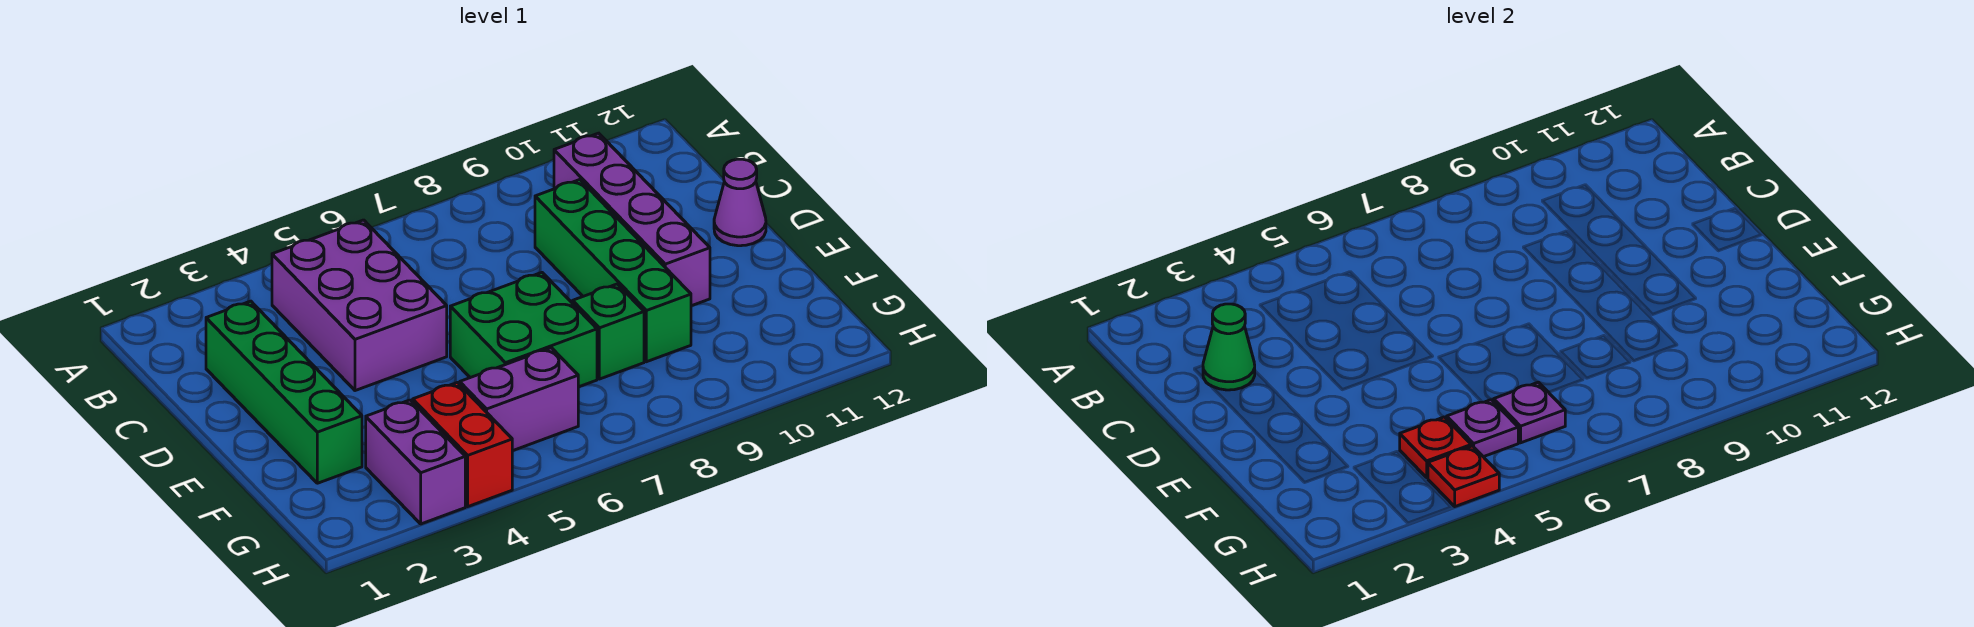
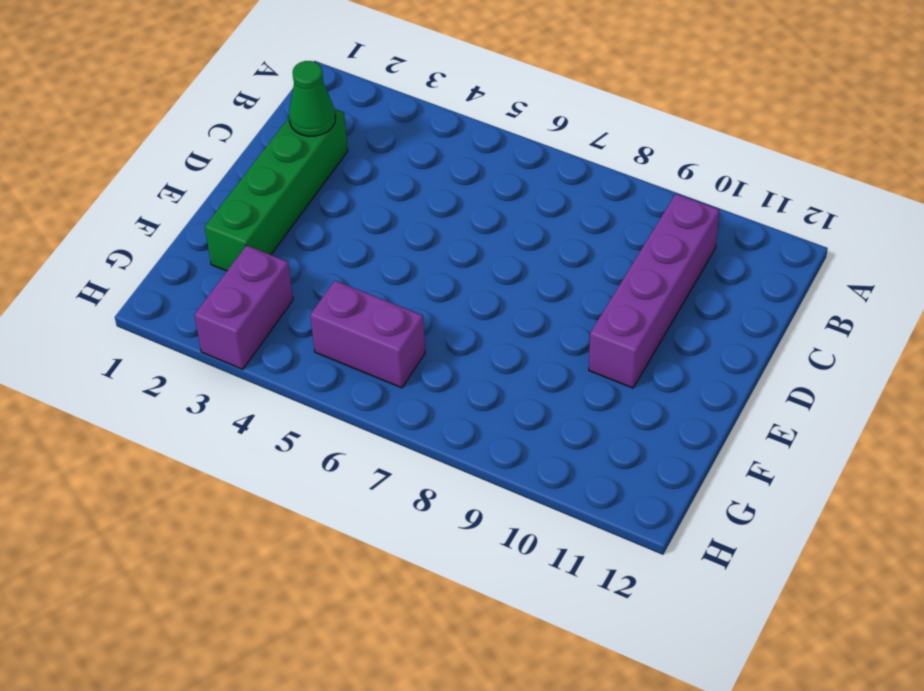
none -> purple 2x3 brick [272,220,447,391]
none -> green 1x4 brick [535,180,691,362]
none -> purple 1x1 cone [714,159,766,246]

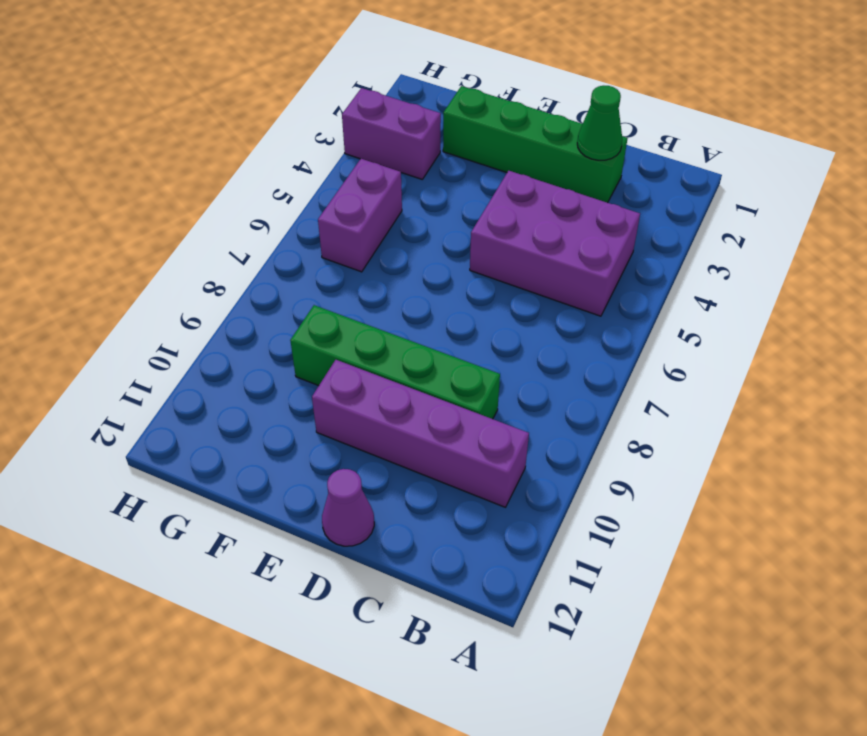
none -> green 2x2 brick [450,273,597,387]
none -> green 1x1 brick [573,284,644,379]
none -> red 1x2 brick [413,383,512,506]

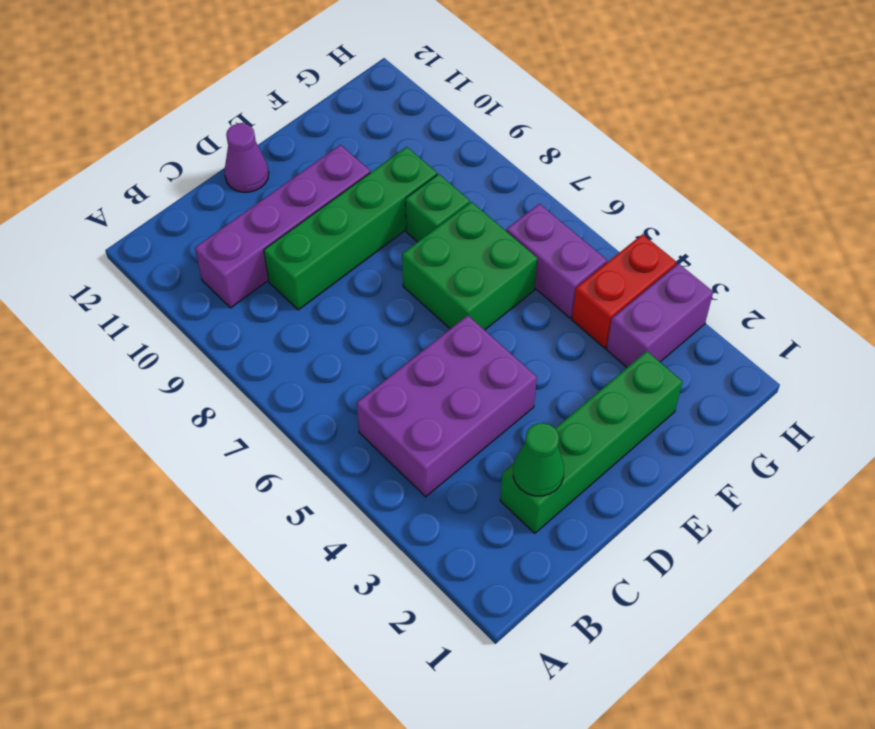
none -> red 1x1 plate [1400,417,1471,477]
none -> purple 1x1 plate [1447,400,1518,457]
none -> purple 1x1 plate [1494,382,1565,443]

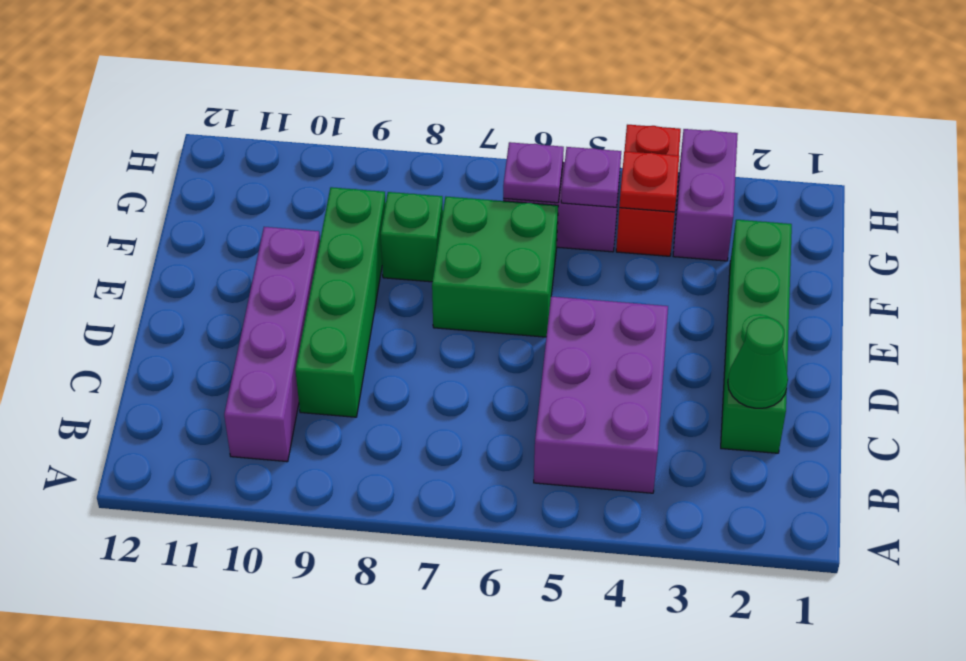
none -> purple 1x1 cone [714,159,766,246]
none -> red 1x1 plate [1428,446,1499,506]

